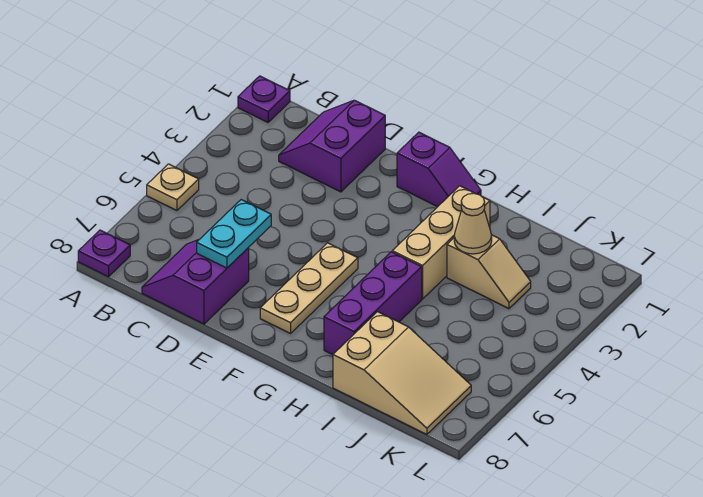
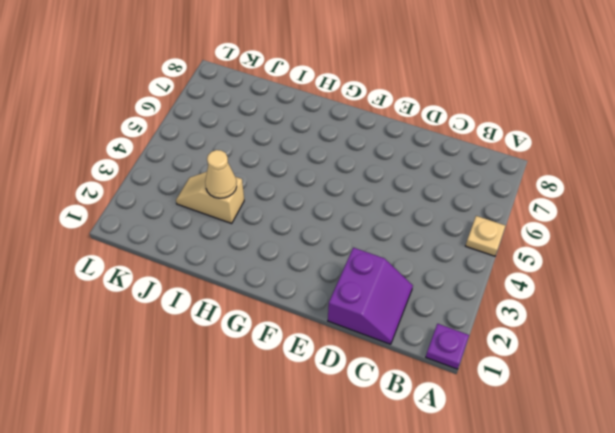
none -> purple 1x1 plate [78,230,130,277]
none -> purple 2x2 slope [142,240,249,324]
none -> purple 1x2 slope [397,132,481,207]

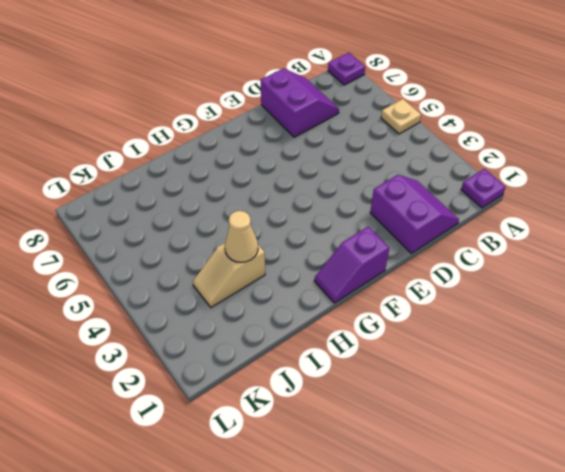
none -> tan 1x3 plate [260,243,358,334]
none -> tan 1x3 brick [392,186,490,299]
none -> purple 1x3 brick [324,252,422,355]

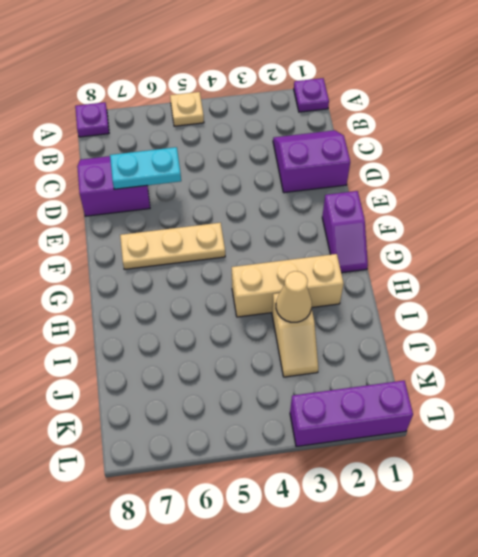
purple 1x3 brick [290,381,413,447] -> purple 1x3 brick moved to [324,252,422,355]
none -> tan 2x3 slope [333,312,471,434]

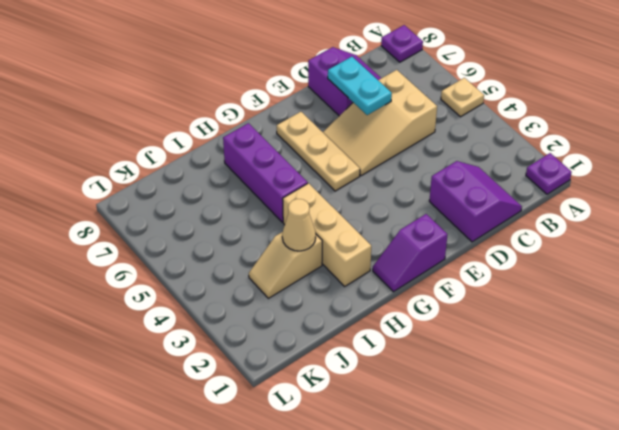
tan 2x3 slope [323,70,437,176] -> tan 2x3 slope moved to [333,312,471,434]

